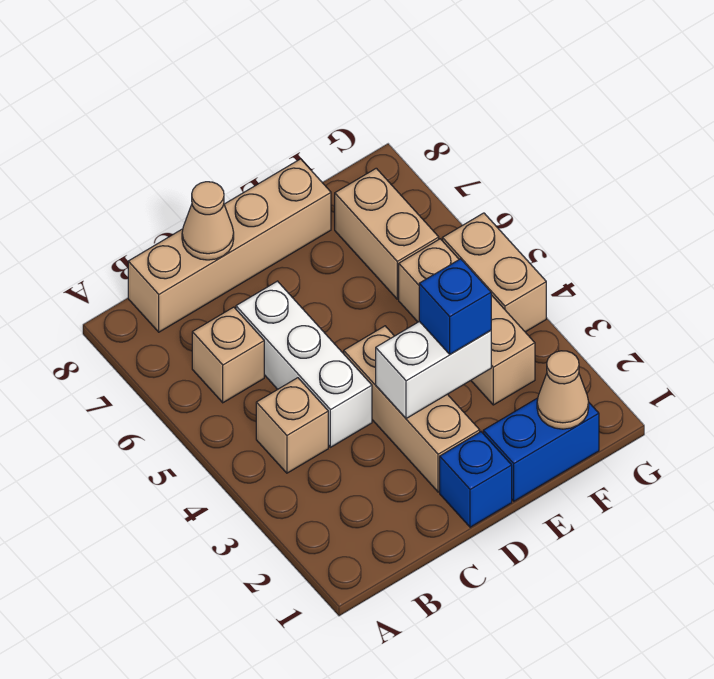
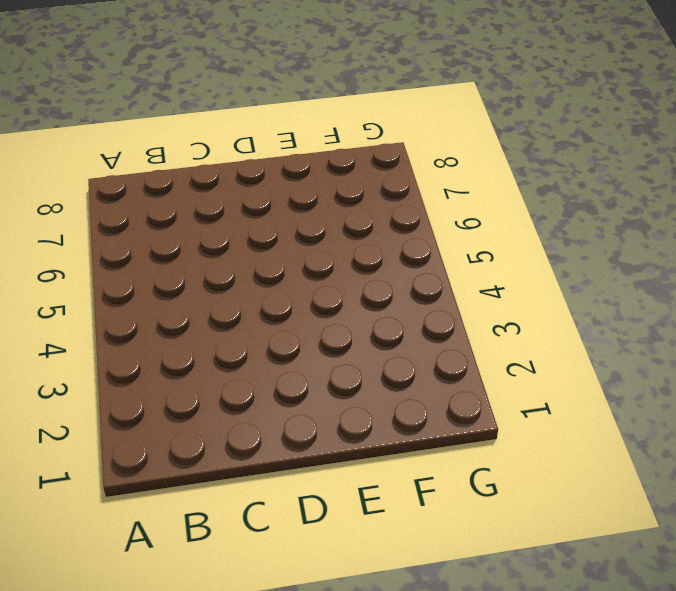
none -> tan 1x1 brick [256,378,328,473]
none -> tan 1x1 brick [192,307,264,403]
none -> tan 1x4 brick [128,159,331,332]

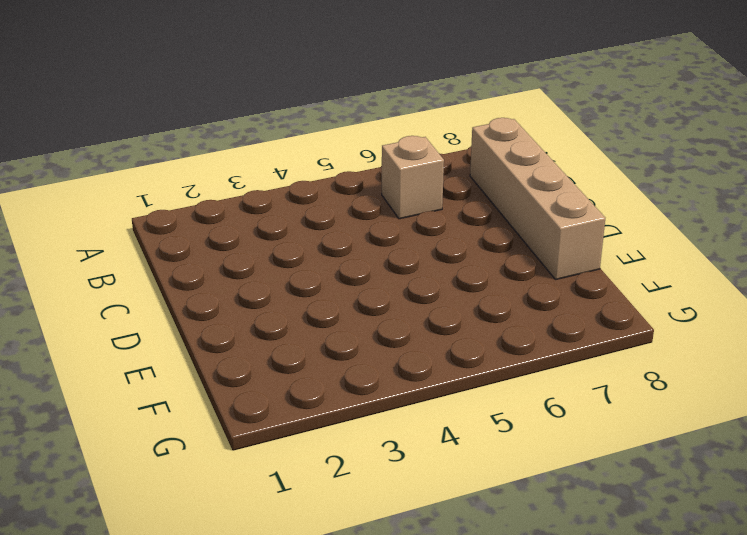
none -> tan 1x1 brick [256,378,328,473]
none -> white 1x3 brick [236,281,372,447]
none -> blue 1x1 brick [440,432,512,527]

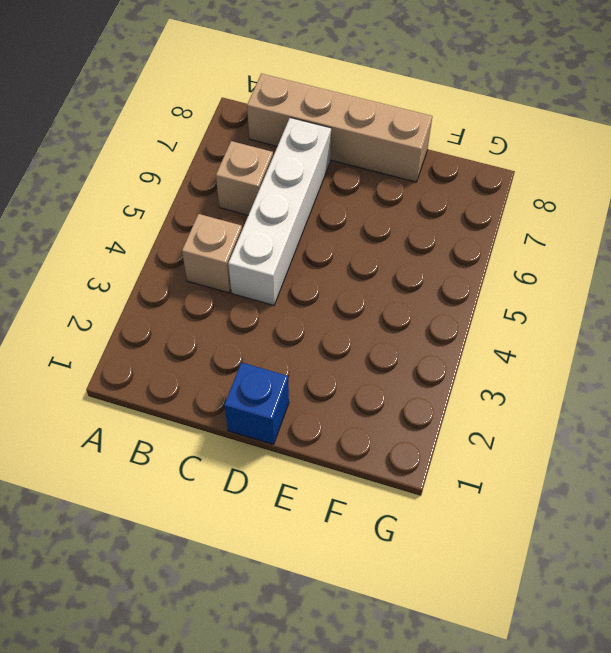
white 1x4 brick [228,118,331,305] -> white 1x3 brick [236,281,372,447]
none -> tan 1x3 brick [344,326,480,492]
none -> blue 1x2 brick [483,398,599,501]
none -> tan 1x3 brick [399,239,535,405]

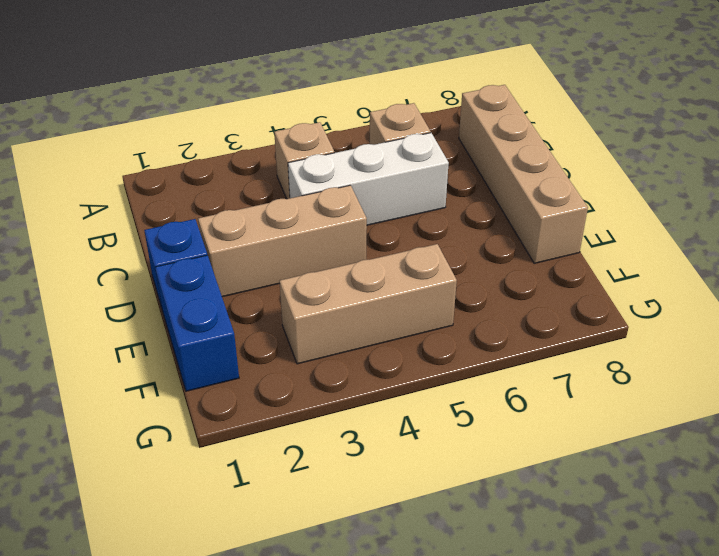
none -> tan 1x2 brick [335,168,439,299]
none -> tan 1x2 brick [442,213,546,332]
none -> tan 1x1 cone [182,182,234,260]

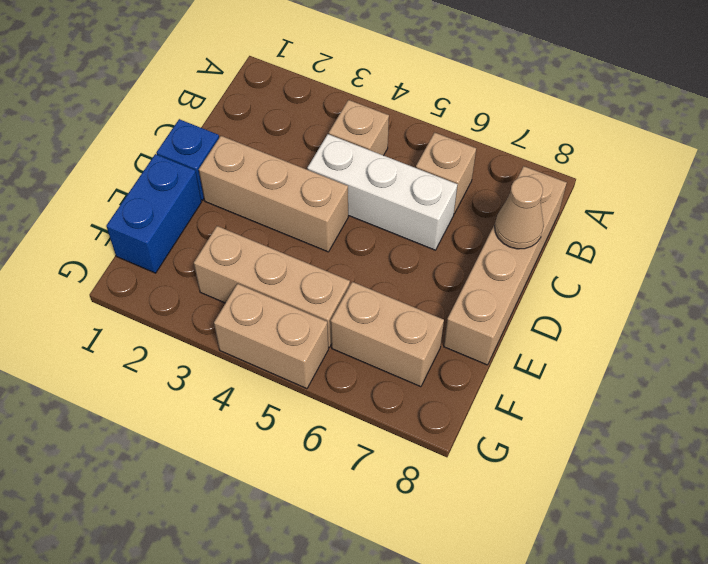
none -> white 1x2 brick [376,321,491,419]
none -> tan 1x1 cone [537,351,589,429]
none -> blue 1x1 brick [419,259,491,354]

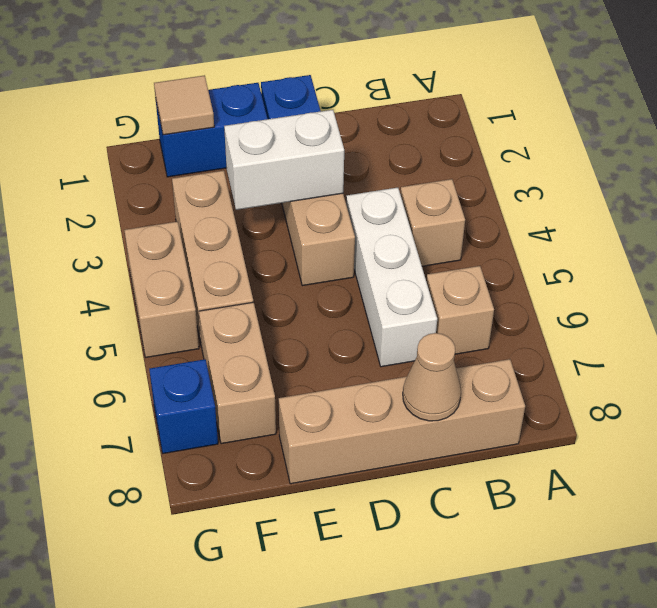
tan 1x1 tile [154,75,214,135] -> tan 1x1 cone [537,351,589,429]
blue 1x1 brick [149,359,218,454] -> blue 1x1 brick moved to [419,259,491,354]

